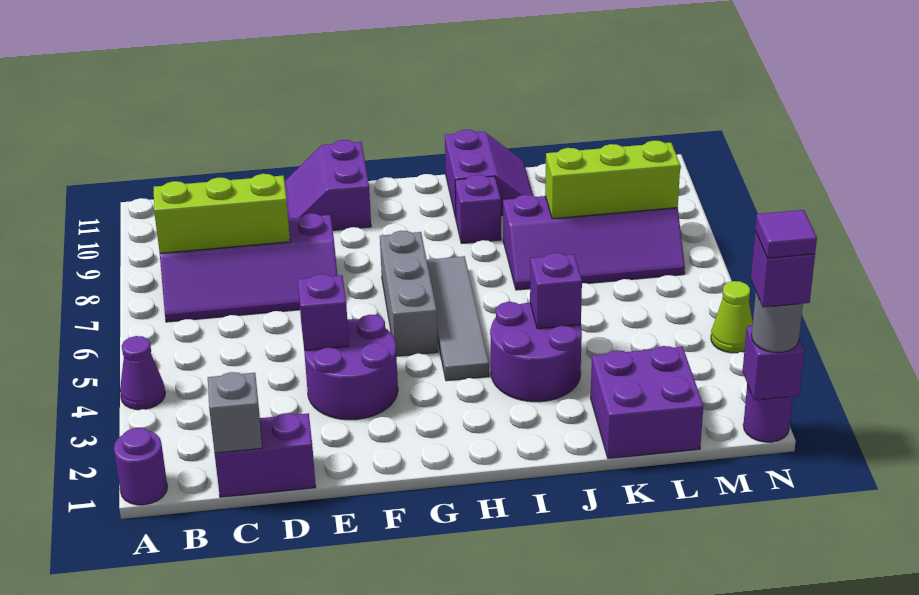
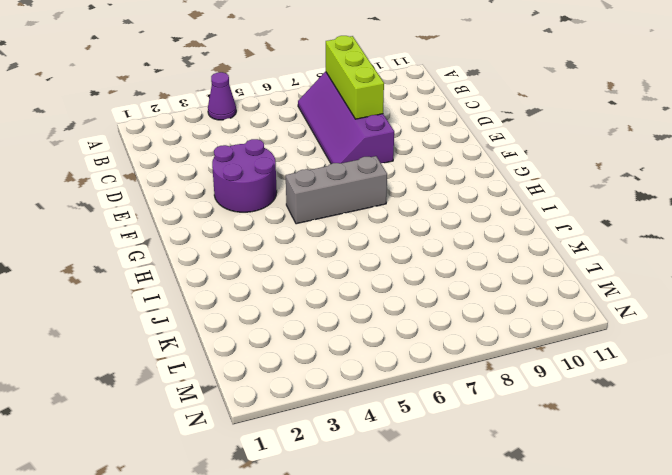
none -> purple 1x1 round brick [114,428,167,505]
none -> purple 1x2 brick [215,413,316,497]
none -> purple 2x2 slope [285,140,371,230]

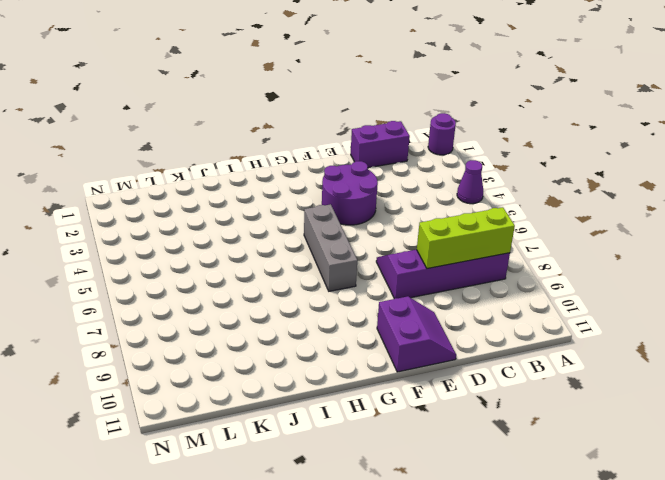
none -> grey 1x4 tile [427,256,489,381]
none -> purple 2x2 round brick [491,302,582,402]
none -> purple 1x1 brick [455,175,501,243]

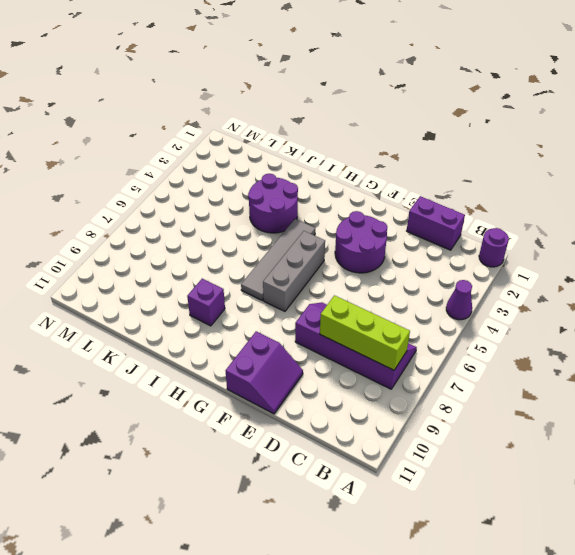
none -> purple 2x2 slope [445,130,533,218]
none -> purple 2x4 slope [503,195,685,290]
none -> purple 2x2 brick [591,346,703,459]

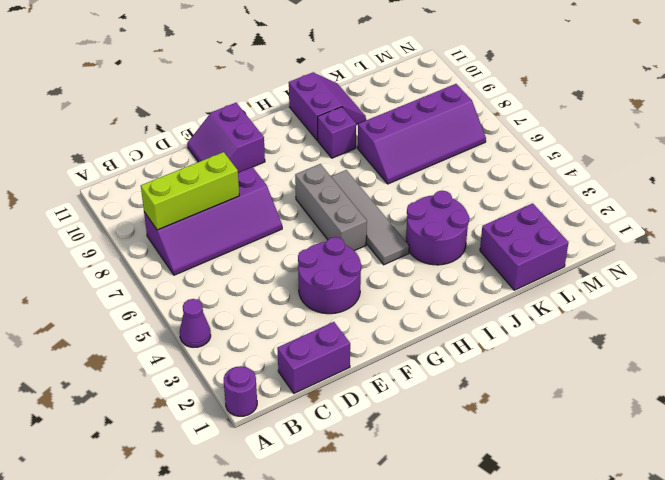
none -> purple 1x1 round brick [743,384,793,442]
none -> lime 1x1 cone [711,281,753,353]
none -> grey 1x1 brick [208,372,262,453]

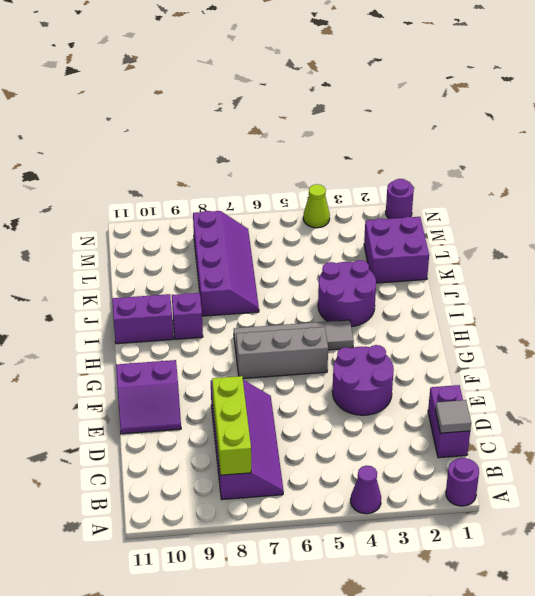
grey 1x1 tile [435,400,471,433] -> grey 1x1 brick [208,372,262,453]
none -> purple 1x1 brick [298,274,349,350]
none -> purple 1x1 brick [530,253,582,329]
none -> lime 1x3 brick [545,141,680,219]

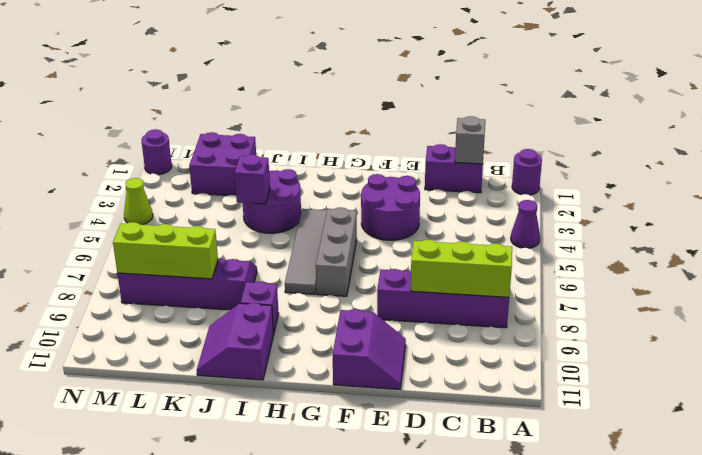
none -> purple 1x1 brick [298,274,349,350]
none -> purple 1x1 brick [743,326,804,400]
none -> grey 1x1 round brick [752,292,803,352]

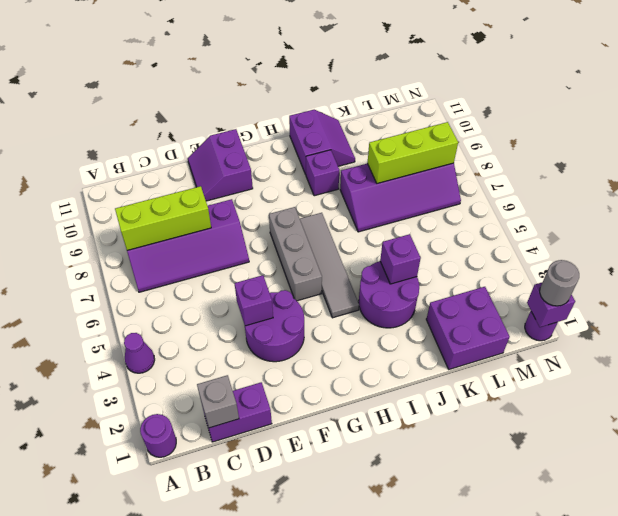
none -> lime 1x1 cone [711,281,753,353]
none -> purple 1x1 brick [751,231,815,307]
none -> purple 1x1 tile [755,210,817,258]

